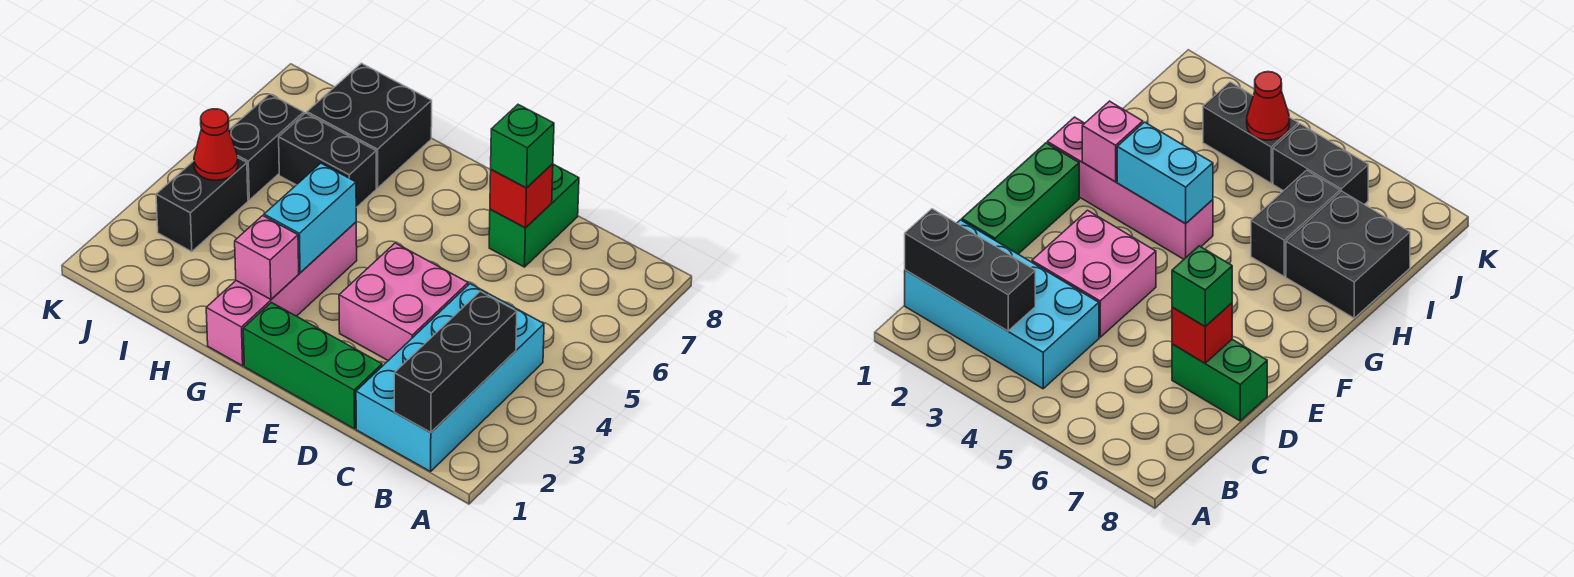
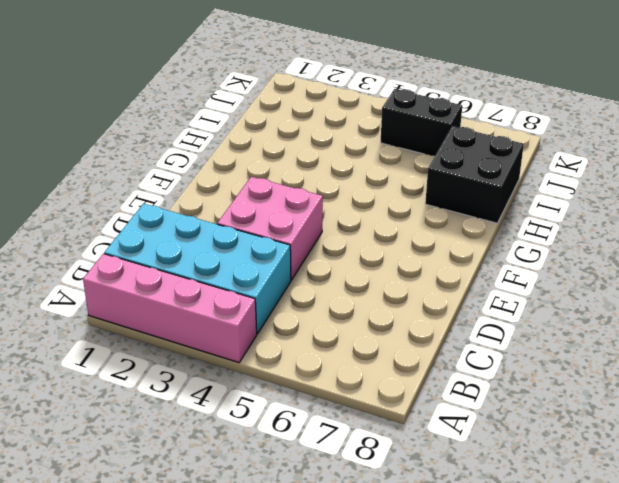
pink 1x4 brick [83,254,257,363] -> pink 1x4 brick moved to [206,222,357,366]
none -> green 1x3 brick [243,303,382,429]
none -> green 1x2 brick [489,164,579,267]
none -> black 1x2 brick [279,113,376,208]

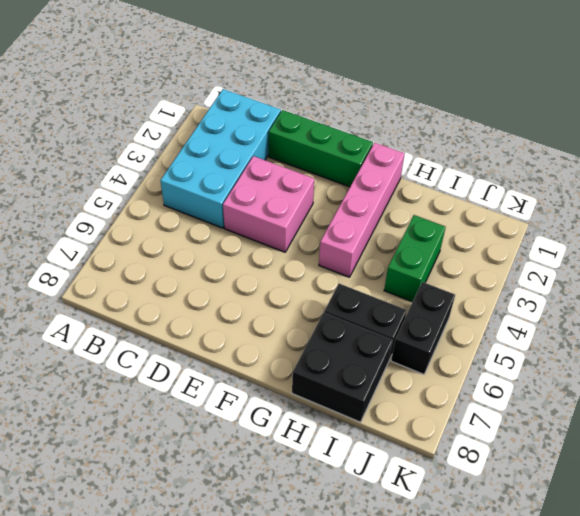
green 1x2 brick [384,215,445,302] -> green 1x2 brick moved to [489,164,579,267]
none -> black 1x2 brick [156,158,248,252]
none -> black 1x3 brick [394,291,517,433]
none -> red 1x1 brick [490,164,553,228]

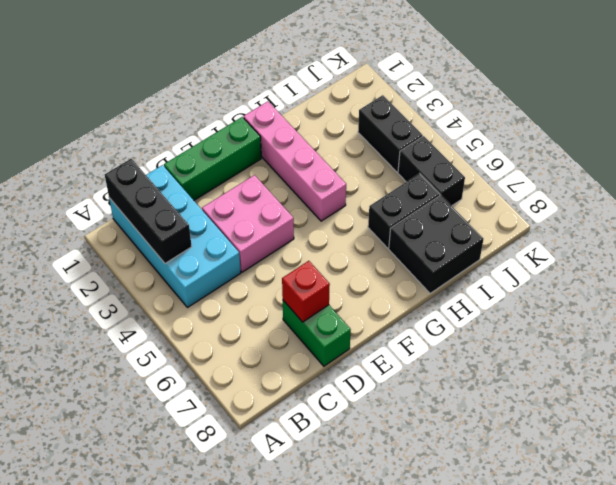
none -> pink 1x1 brick [235,216,299,299]
none -> cyan 1x2 brick [264,163,356,273]
none -> red 1x1 cone [194,109,238,180]

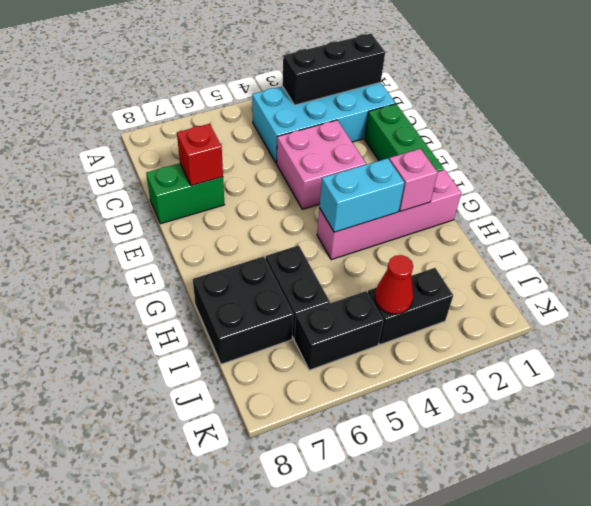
none -> green 1x1 brick [491,105,554,188]

